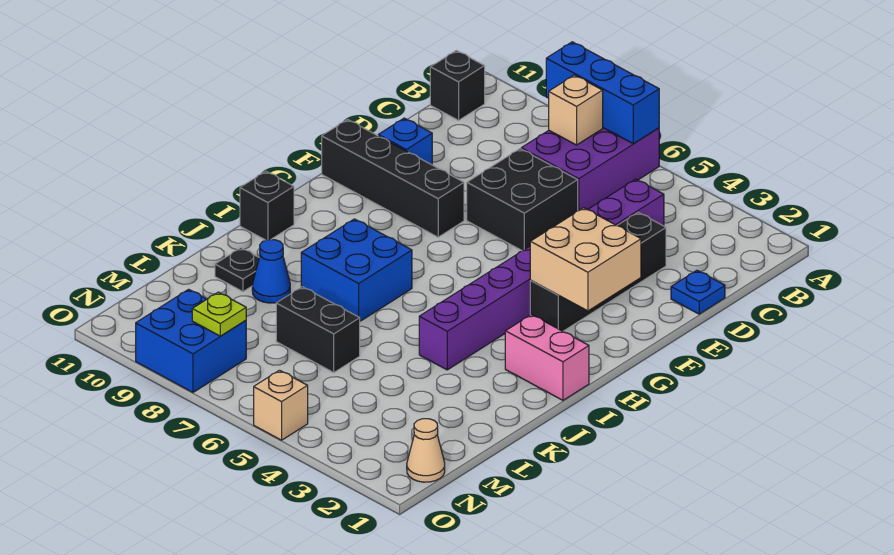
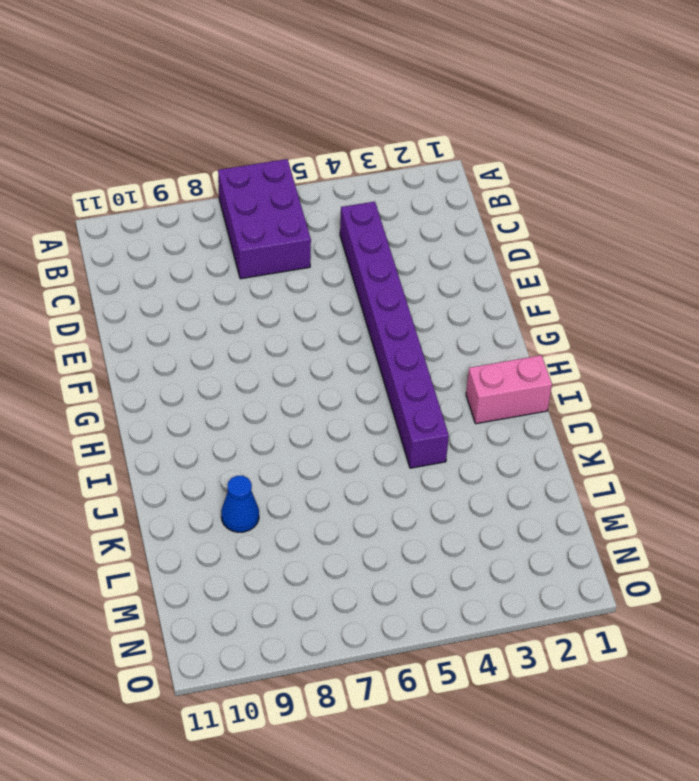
none -> black 1x1 brick [430,51,485,120]
none -> blue 1x1 plate [671,270,725,314]
none -> black 1x4 brick [530,212,666,331]

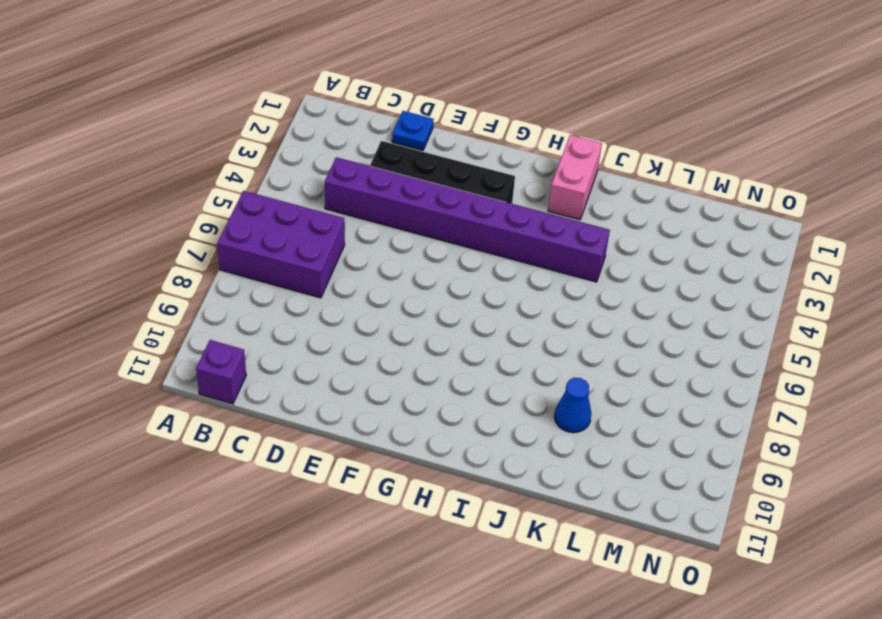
purple 1x1 brick [196,340,246,404] -> black 1x1 brick [430,51,485,120]
none -> black 2x2 brick [467,149,578,251]
none -> blue 1x1 brick [378,118,432,165]
none -> black 1x4 brick [322,120,464,237]

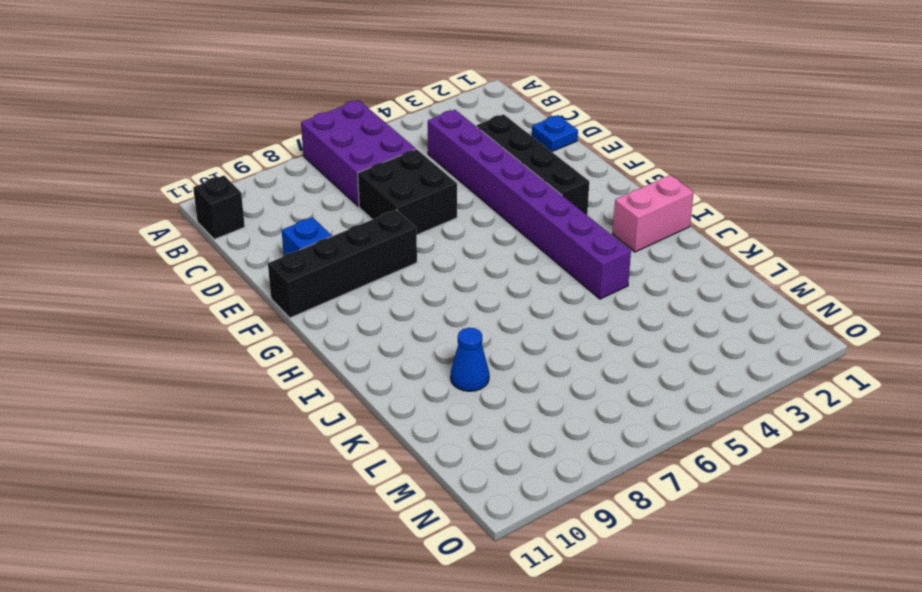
none -> blue 2x2 brick [301,219,412,321]
none -> black 1x1 brick [240,171,294,240]
none -> black 1x1 plate [215,248,259,292]

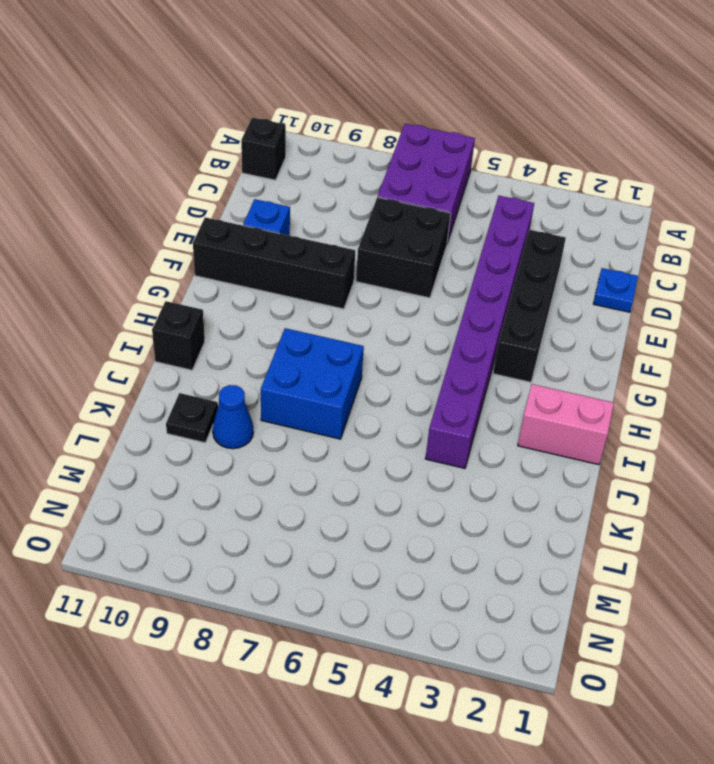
none -> black 1x2 brick [276,287,360,372]
none -> tan 1x1 cone [407,419,445,482]
none -> blue 2x2 brick [136,289,246,392]

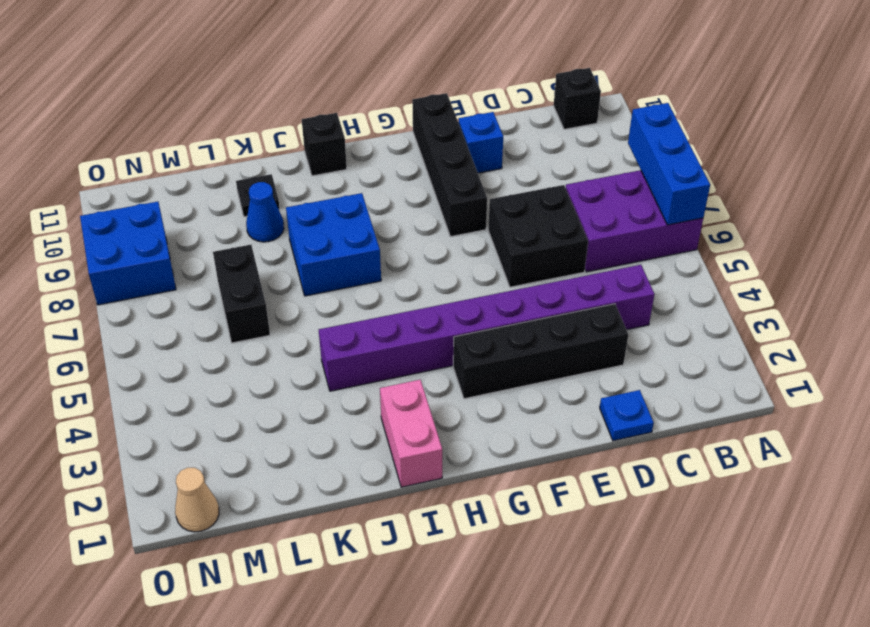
none -> tan 1x1 brick [254,370,308,440]
none -> tan 1x1 brick [549,75,603,145]
none -> tan 2x2 brick [530,208,641,311]

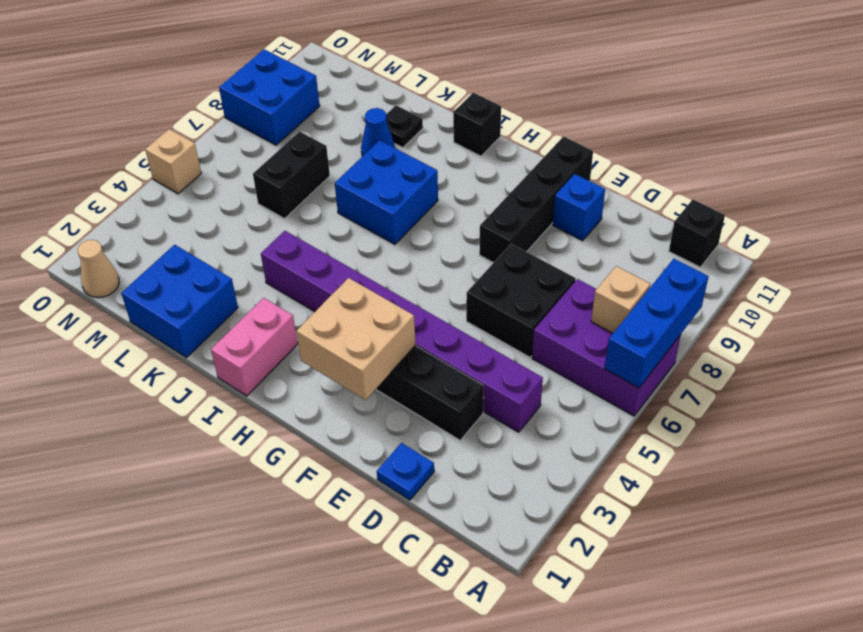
blue 2x2 brick [121,245,238,358] -> none
none -> lime 1x1 plate [192,292,246,336]

